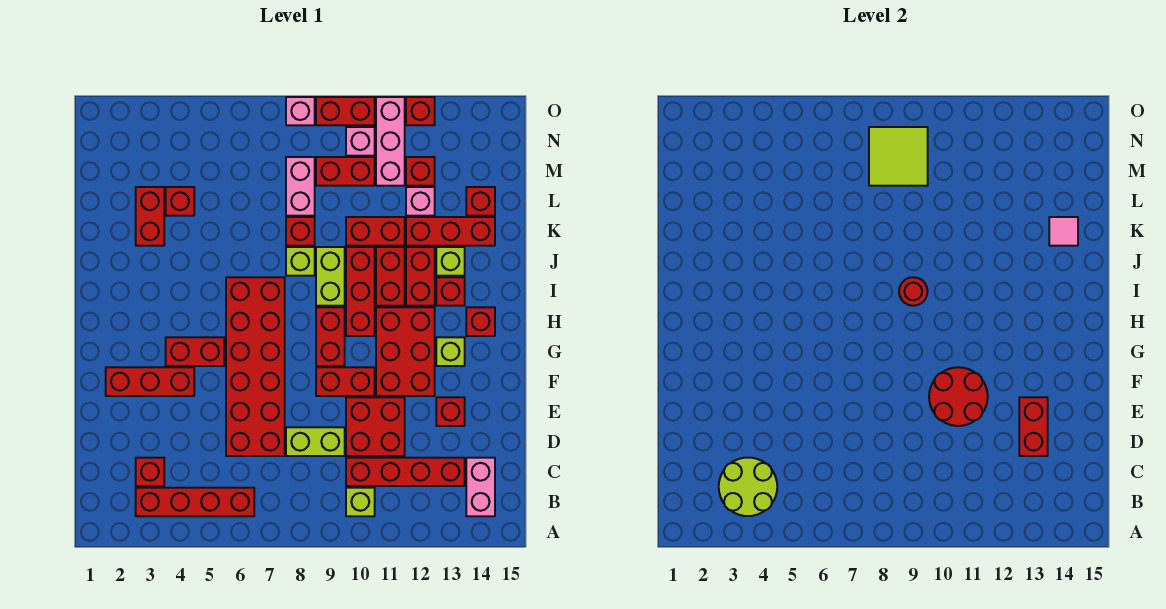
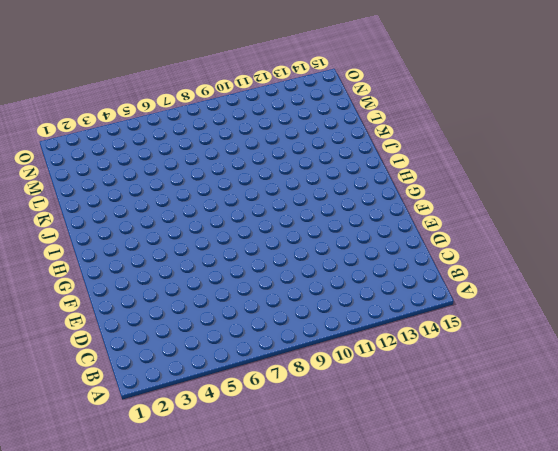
none -> red 1x4 brick [136,488,254,516]
none -> lime 1x1 brick [346,488,375,516]
none -> pink 1x2 brick [466,458,495,516]
none -> red 1x1 brick [136,458,164,486]

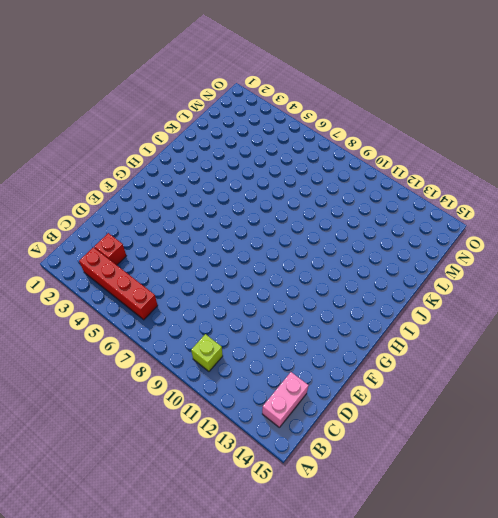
none -> red 1x4 brick [346,458,465,486]
none -> red 2x6 brick [226,277,285,456]
none -> lime 1x2 brick [286,427,345,456]
none -> red 2x2 brick [346,397,405,456]

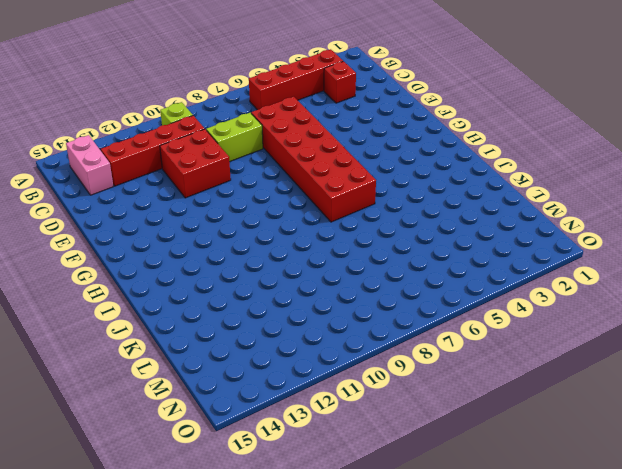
none -> red 1x1 brick [436,397,465,426]
none -> red 1x3 brick [106,367,194,396]
none -> red 1x2 brick [316,367,375,396]
none -> red 2x3 brick [376,307,435,396]

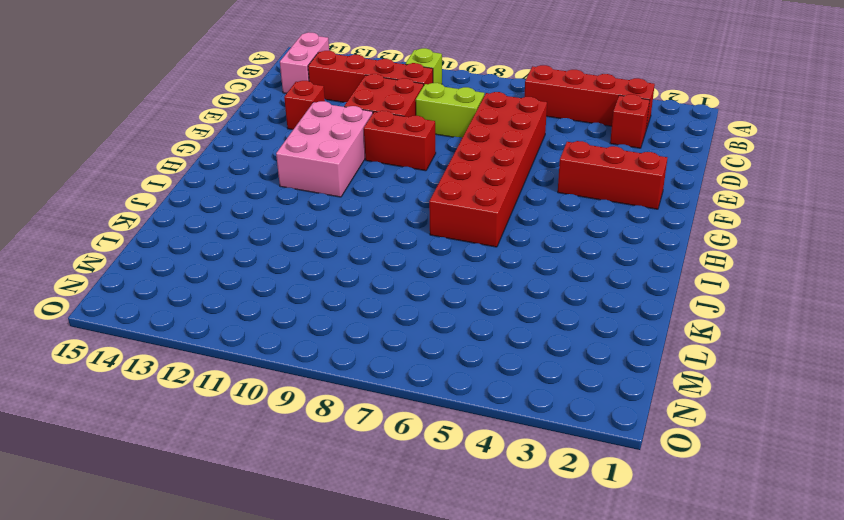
pink 2x3 brick [276,101,373,197] -> red 2x3 brick [376,307,435,396]
none -> red 1x2 brick [166,337,224,366]
none -> red 1x2 brick [316,307,345,366]
none -> lime 1x1 brick [436,337,465,366]
none -> red 1x3 brick [346,247,375,336]

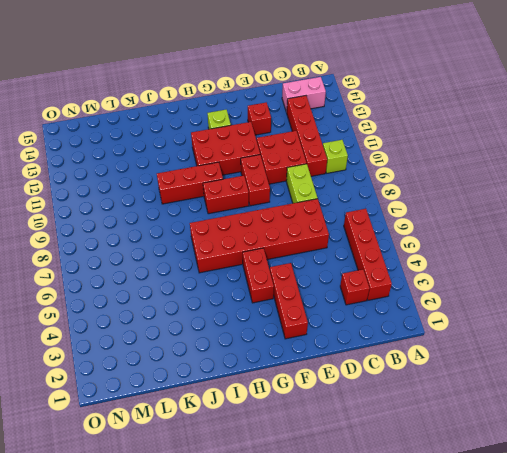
none -> red 1x1 brick [466,307,495,336]
none -> lime 1x2 brick [316,247,345,306]
none -> red 1x2 brick [376,247,405,306]
none -> red 1x2 brick [406,247,435,306]

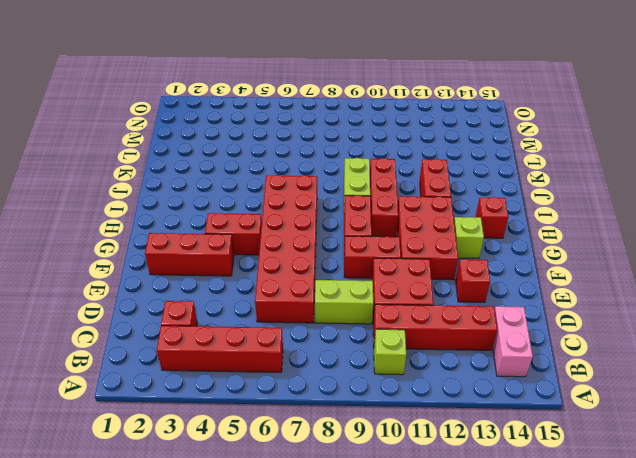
none -> red 1x2 brick [376,247,405,306]
none -> red 1x1 brick [436,277,465,306]
none -> lime 1x1 brick [286,247,315,276]
none -> lime 1x1 brick [436,247,465,276]

